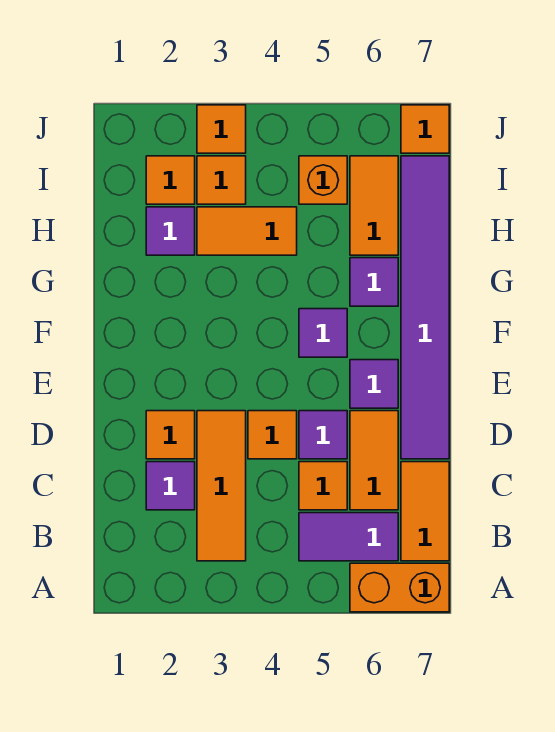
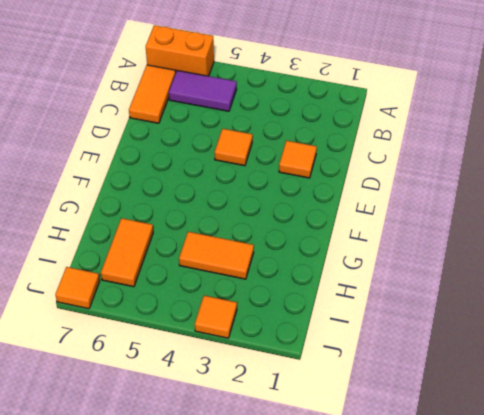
none -> orange 1x3 tile [197,411,246,561]
none -> purple 1x1 tile [146,462,195,510]
none -> orange 1x1 tile [299,462,347,510]

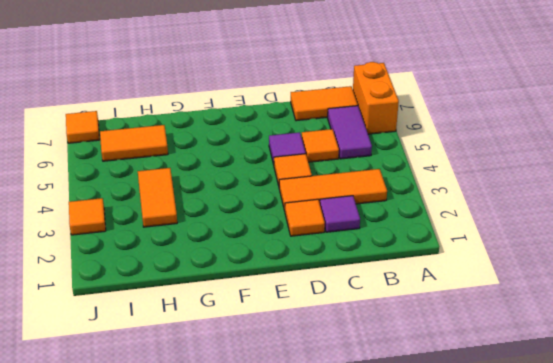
none -> orange 1x2 tile [350,411,398,510]
none -> purple 1x6 tile [401,156,449,459]
none -> purple 1x1 tile [350,360,398,408]

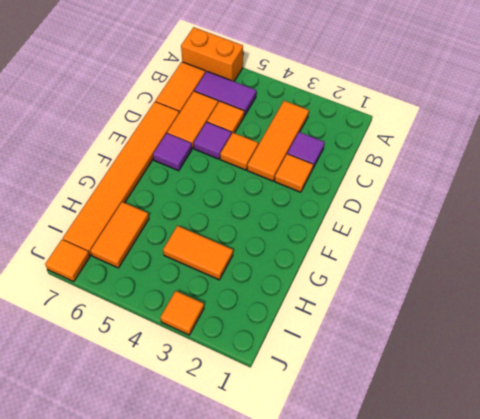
orange 1x6 tile [63,102,179,255] -> purple 1x6 tile [401,156,449,459]
none -> purple 1x1 tile [299,309,347,357]
none -> purple 1x1 tile [350,258,398,306]
none -> purple 1x1 tile [146,207,195,255]

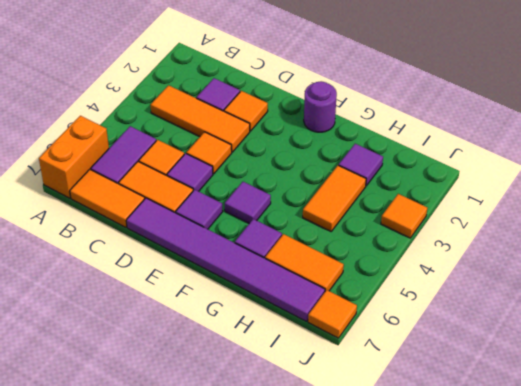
purple 1x1 round brick [304,81,337,132] -> none
none -> orange 1x1 tile [146,156,195,204]
none -> orange 1x1 tile [197,156,246,204]
none -> orange 1x1 brick [299,156,347,204]

